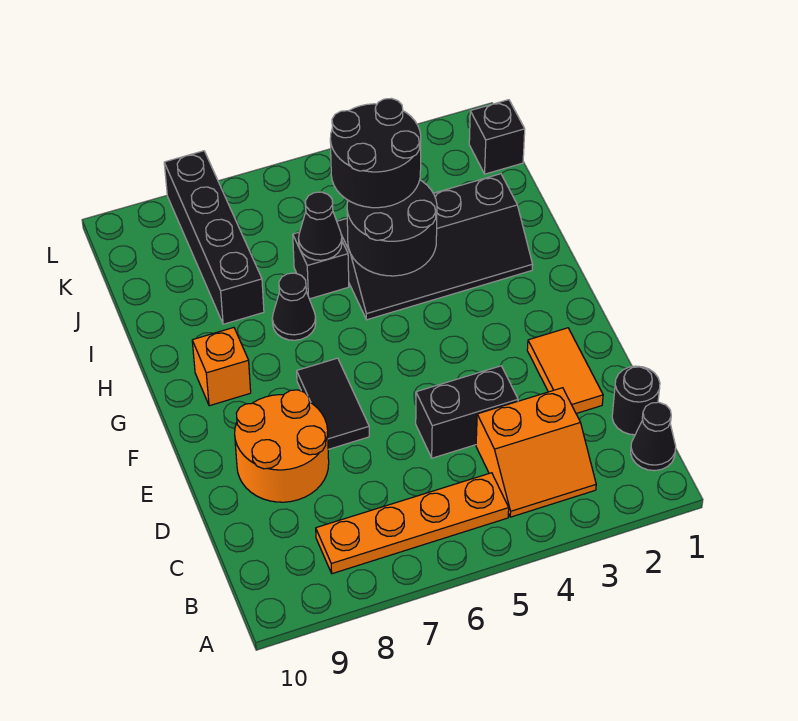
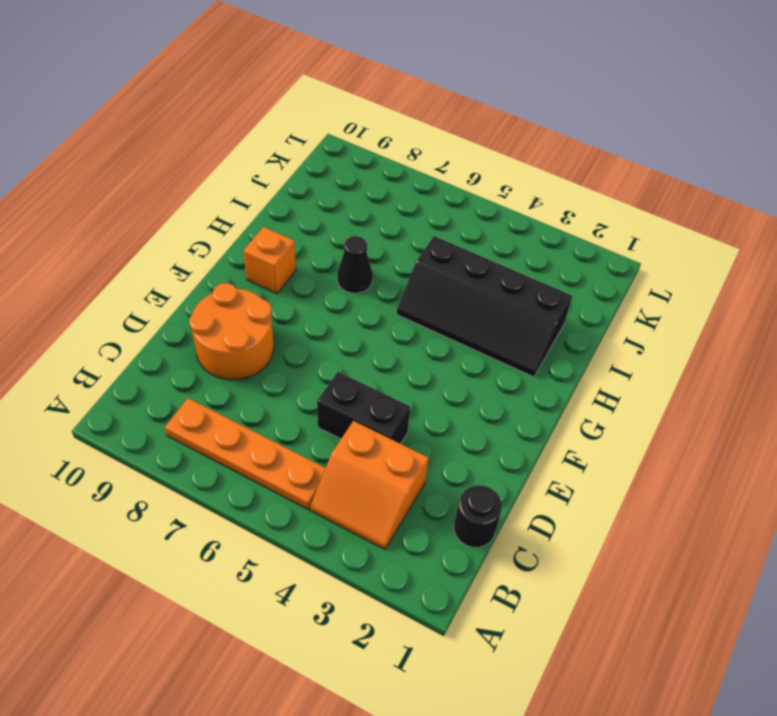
none -> black 1x1 cone [631,402,676,471]
none -> orange 1x2 tile [527,328,603,413]
none -> black 1x2 tile [297,358,369,449]

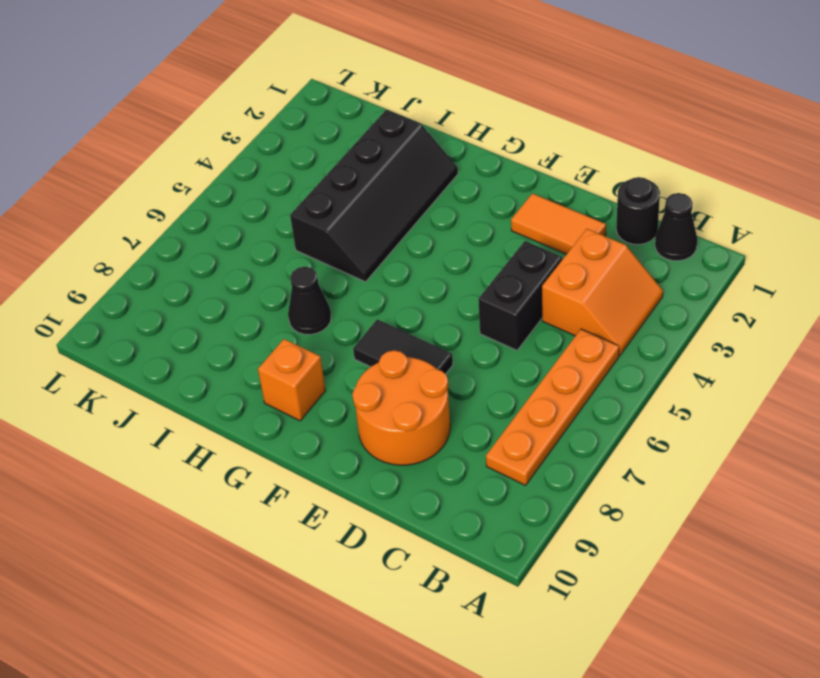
none -> black 1x1 brick [293,232,349,299]
none -> black 1x4 brick [164,151,264,324]
none -> black 1x1 brick [469,100,525,174]

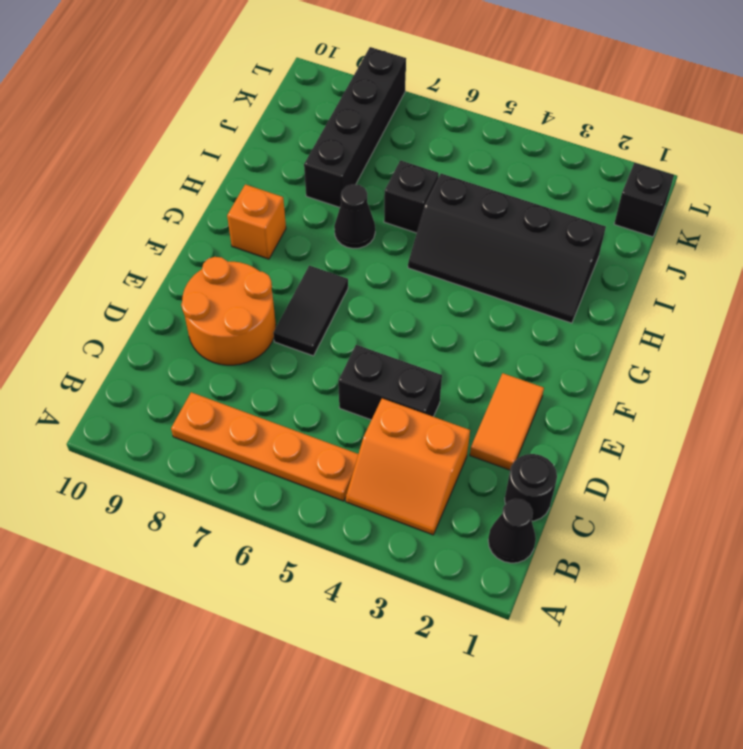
none -> black 2x2 round brick [347,180,437,276]
none -> black 1x1 cone [298,192,342,260]
none -> black 2x2 round brick [330,98,421,208]

